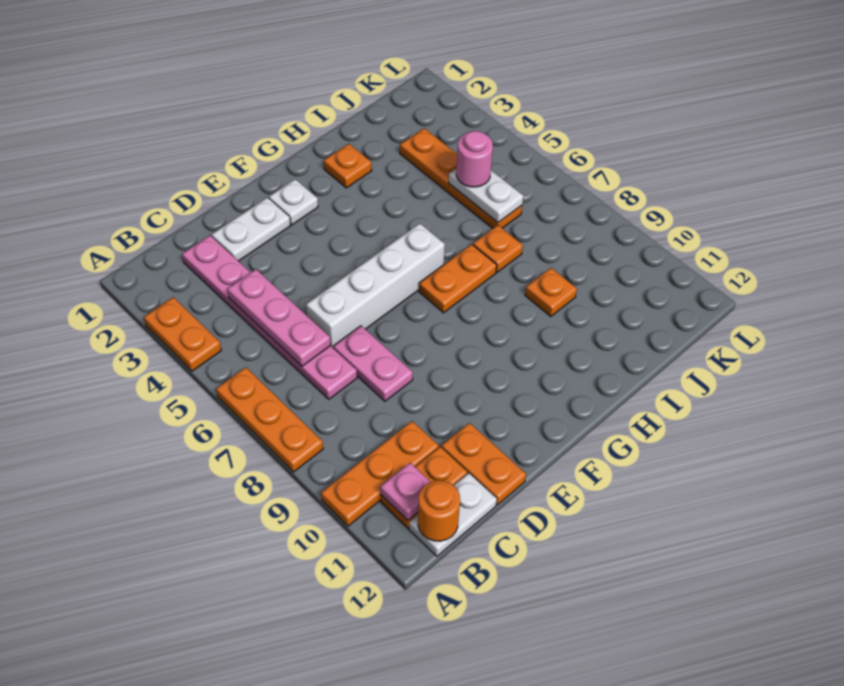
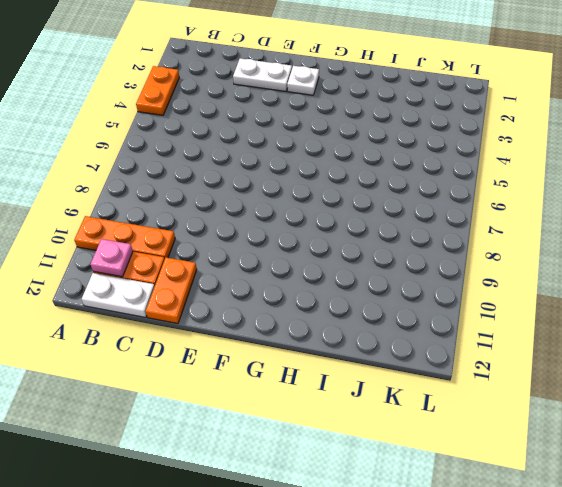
none -> orange 1x3 plate [216,367,323,472]
none -> pink 1x6 plate [182,236,357,399]
none -> white 1x4 brick [306,223,445,348]

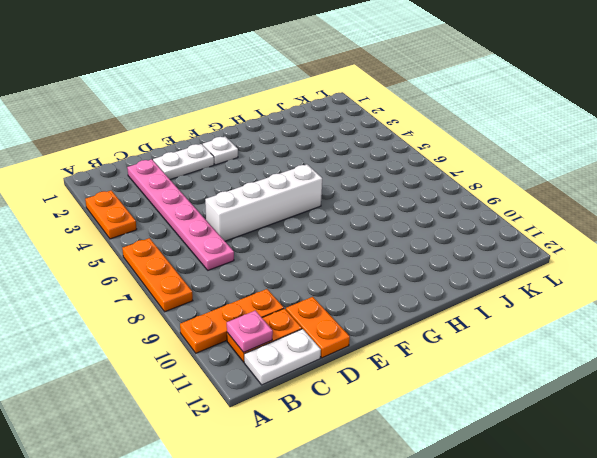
none -> pink 1x2 plate [333,326,413,401]
none -> orange 1x2 plate [419,244,497,313]
none -> orange 1x1 plate [324,144,372,188]

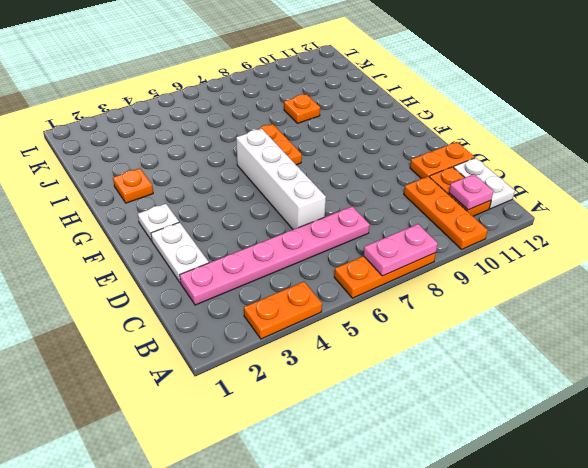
pink 1x2 plate [364,224,438,276] -> pink 1x2 plate moved to [333,326,413,401]
none -> orange 1x1 plate [473,225,523,272]
none -> orange 1x4 plate [400,128,522,228]
none -> orange 1x1 round brick [418,480,460,541]

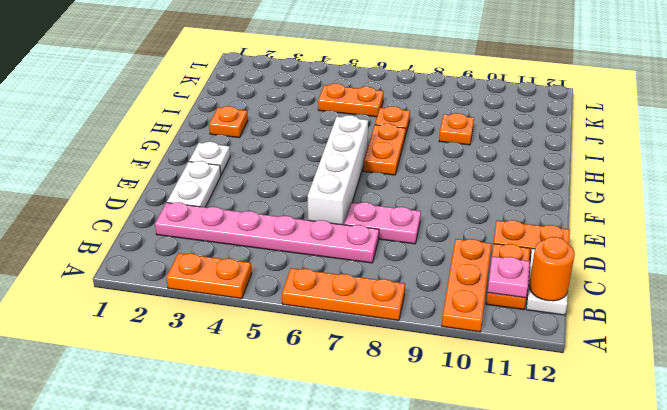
orange 1x2 plate [318,83,384,117] -> orange 1x4 plate [400,128,522,228]
none -> pink 1x3 plate [227,269,331,366]
none -> white 1x2 plate [449,169,523,222]
none -> pink 1x1 round brick [456,131,493,187]

